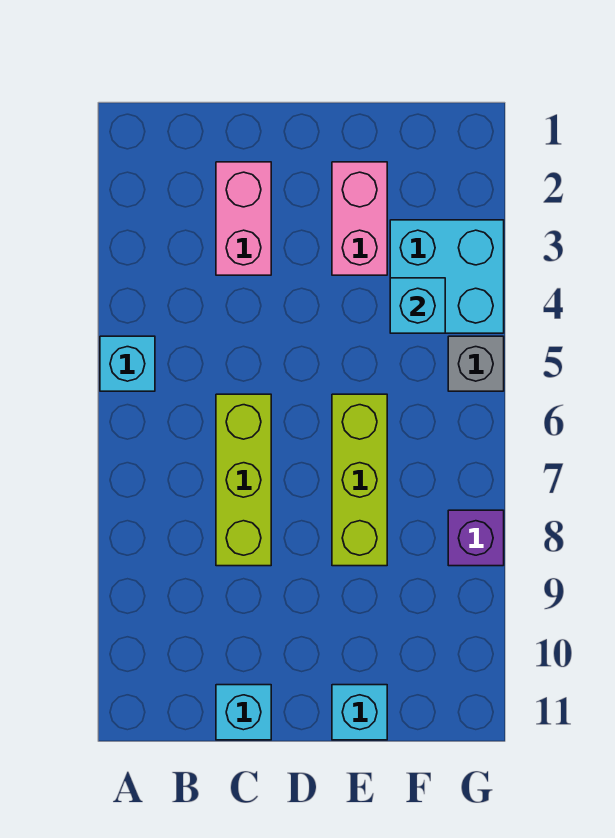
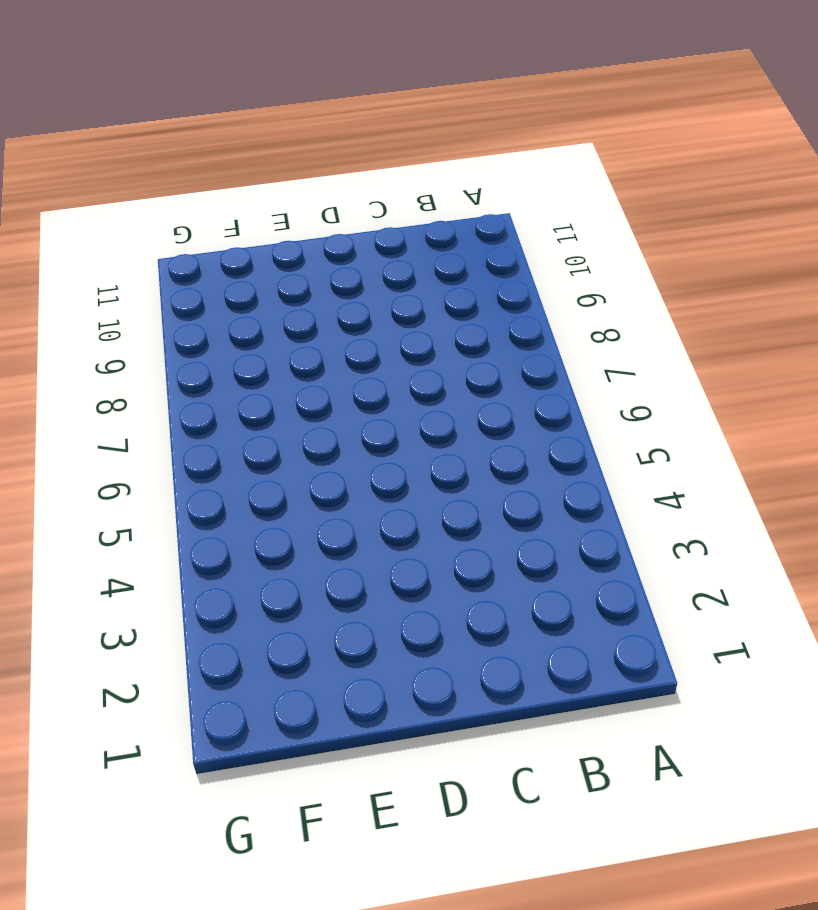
none -> cyan 1x1 brick [100,336,155,391]
none -> pink 1x2 brick [216,162,271,275]

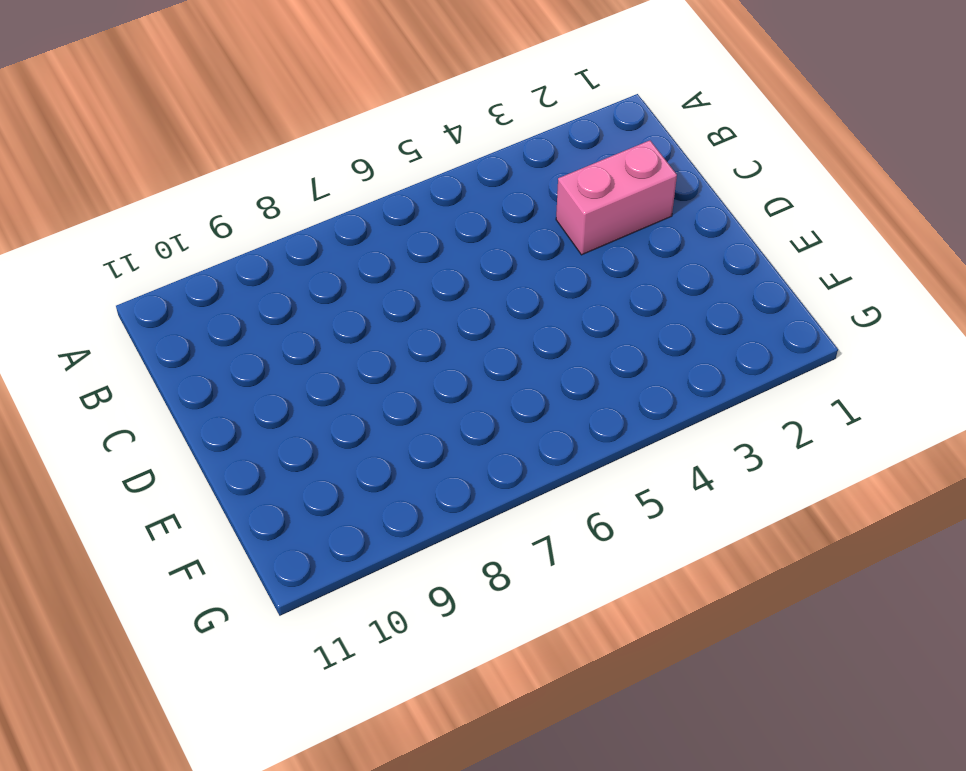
none -> cyan 1x1 brick [100,336,155,391]
none -> lime 1x3 brick [216,394,271,566]

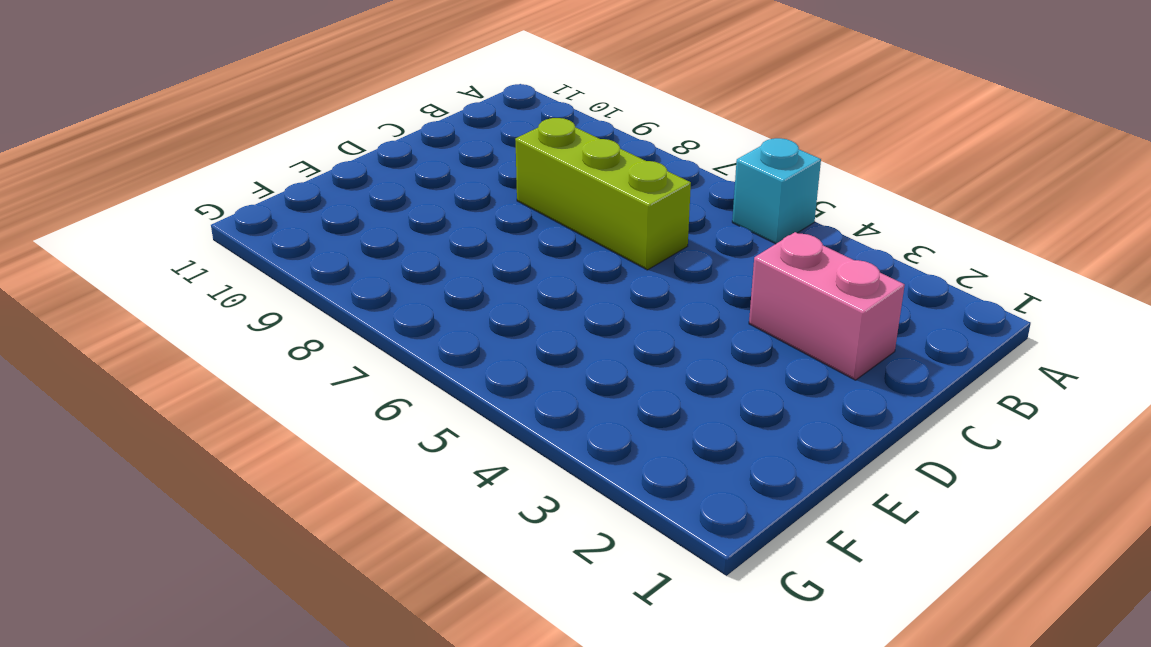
none -> cyan 1x1 brick [216,685,271,740]
none -> pink 1x2 brick [332,162,387,275]

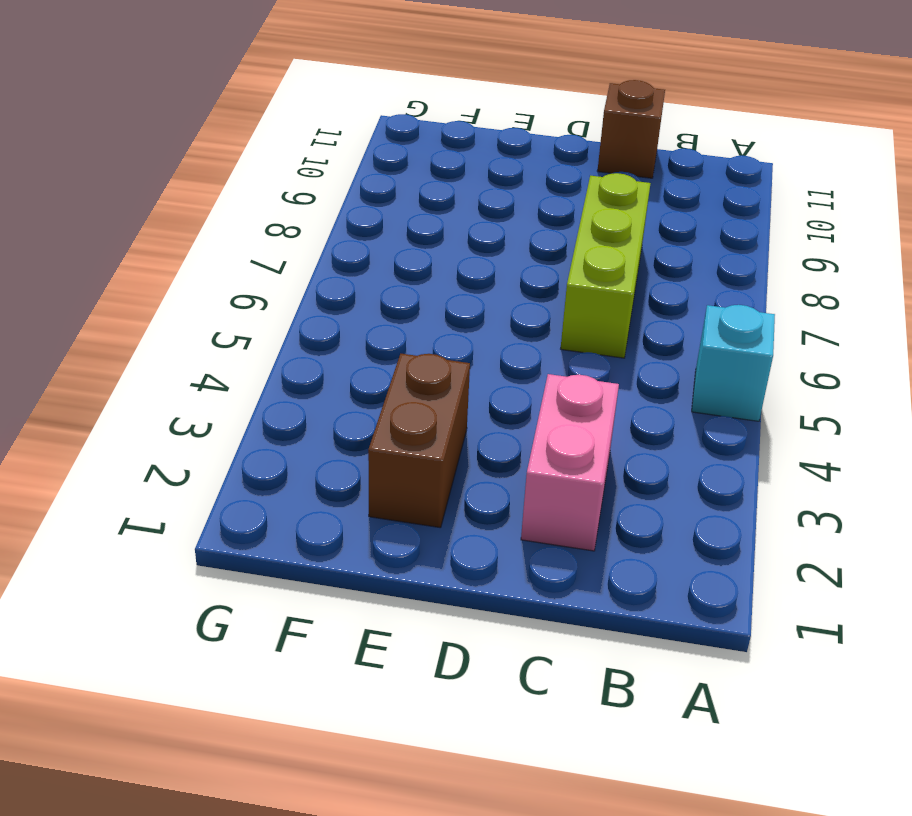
brown 1x1 brick [597,80,665,178] -> cyan 1x1 brick [216,685,271,740]
brown 1x2 brick [368,354,470,528] -> pink 1x2 brick [332,162,387,275]
none -> lime 1x3 brick [332,394,387,566]
none -> cyan 1x1 brick [332,685,387,740]

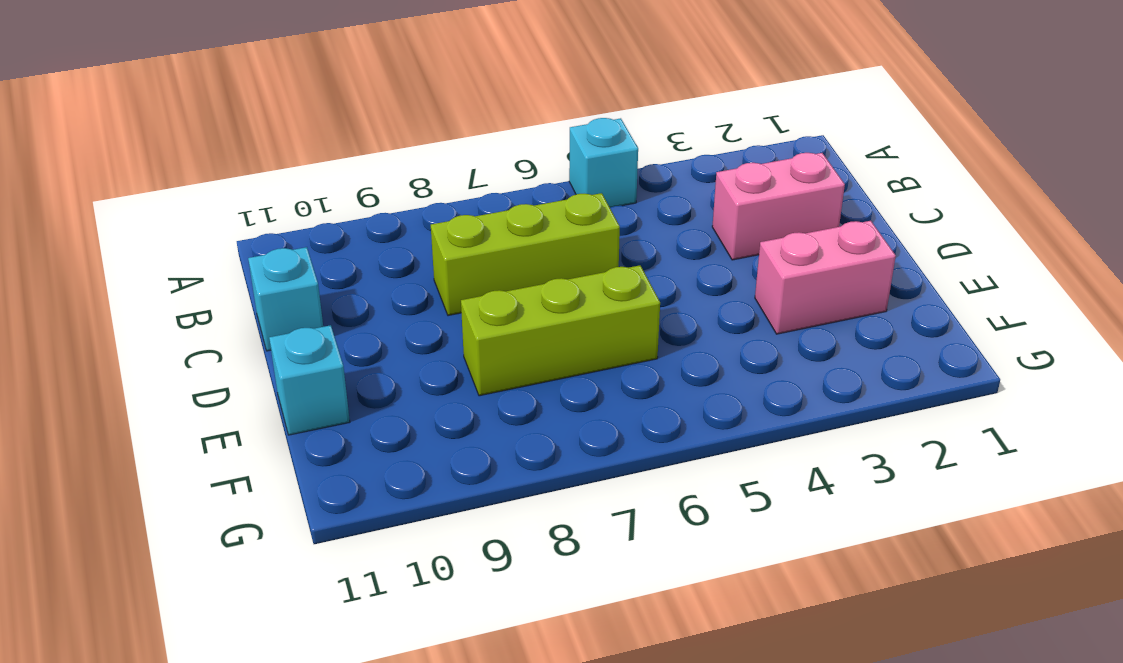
none -> cyan 2x2 brick [390,220,504,333]
none -> grey 1x1 brick [448,336,504,391]

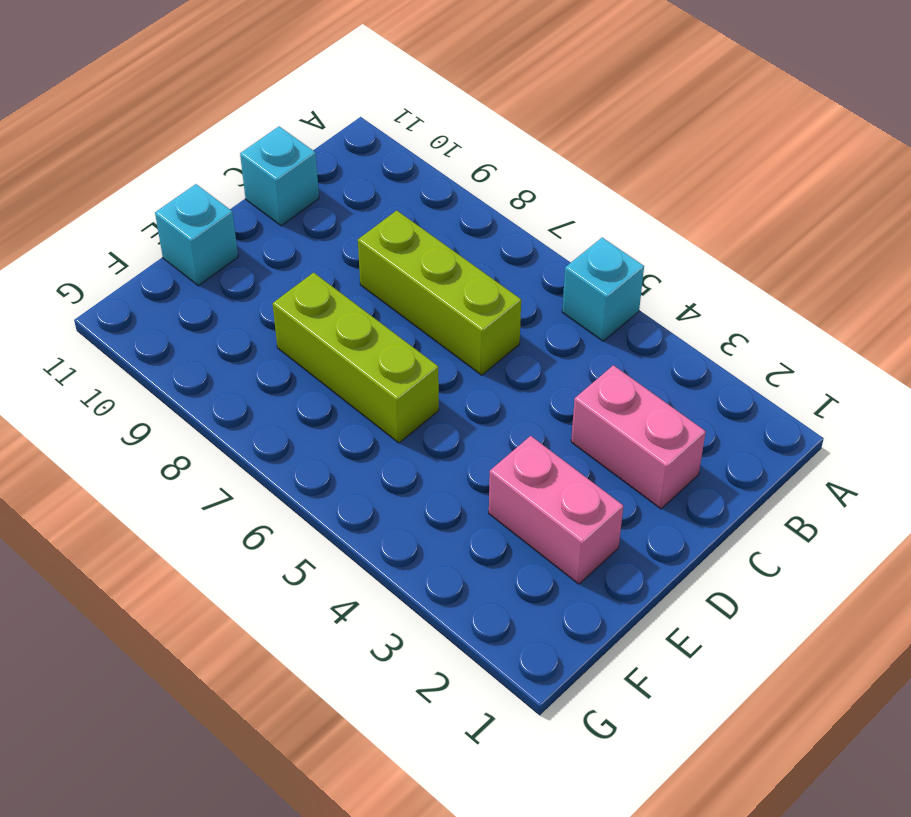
none -> cyan 2x2 brick [390,220,504,333]
none -> grey 1x1 brick [448,336,504,391]

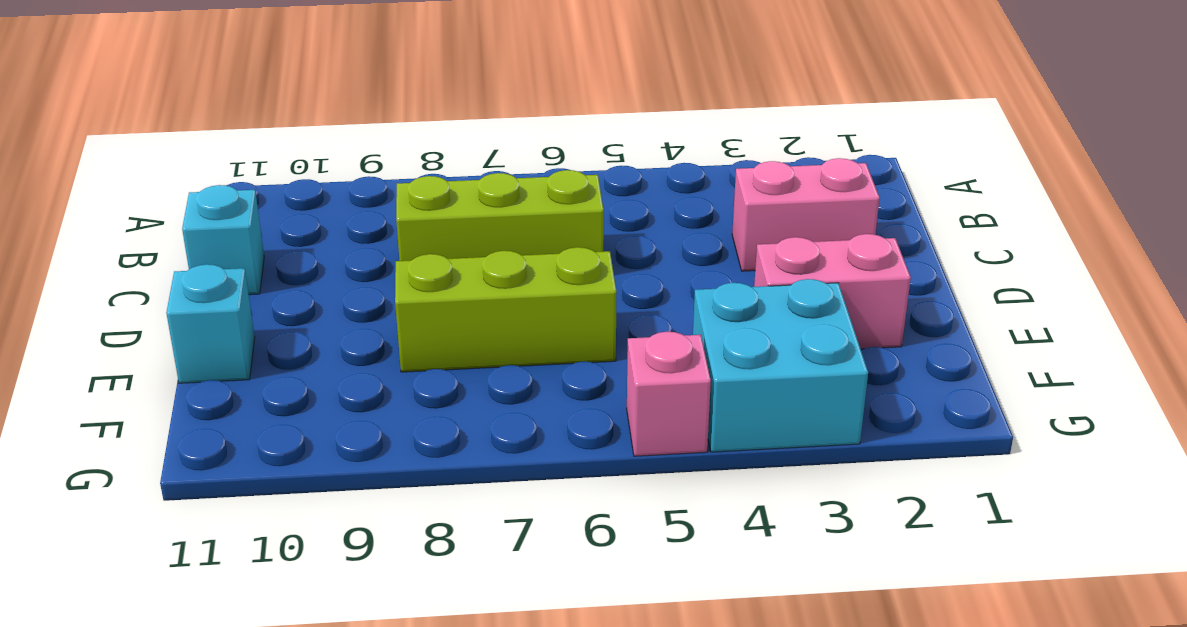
pink 1x1 brick [627,332,711,456] -> grey 1x1 brick [448,336,504,391]
none -> cyan 1x1 brick [100,336,155,391]
none -> purple 1x1 brick [448,510,504,566]

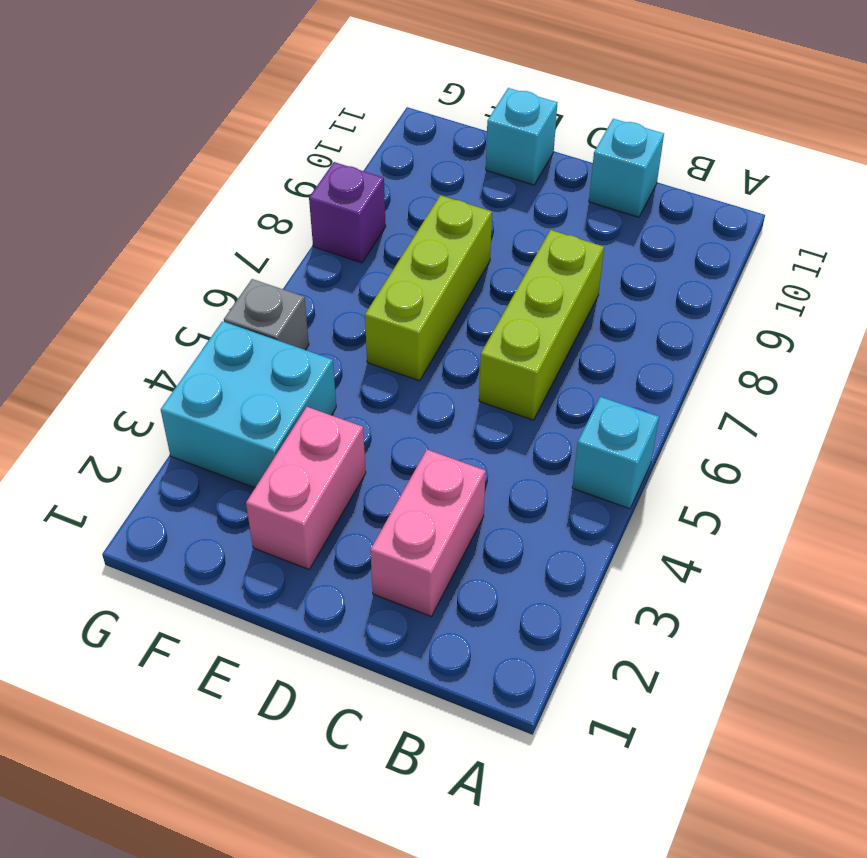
none -> cyan 1x1 brick [390,278,445,333]

